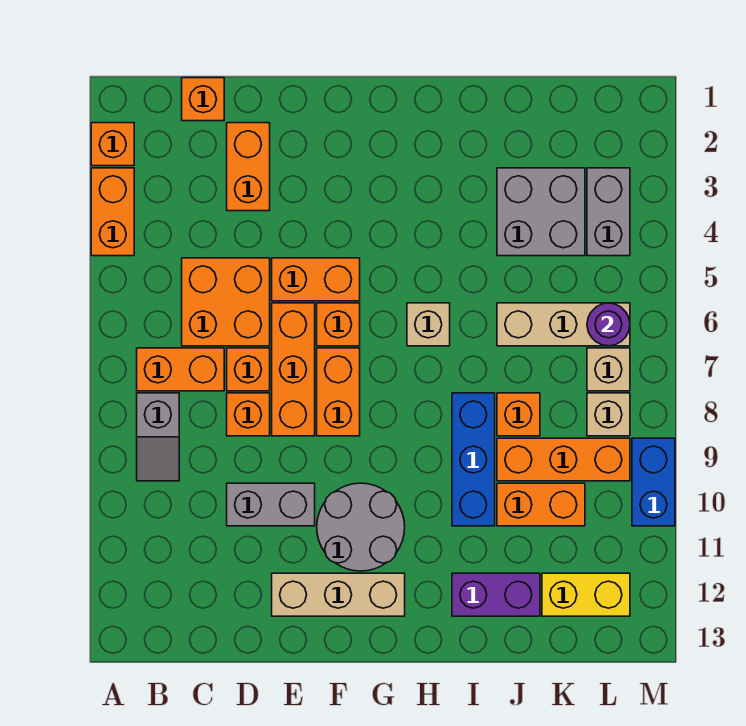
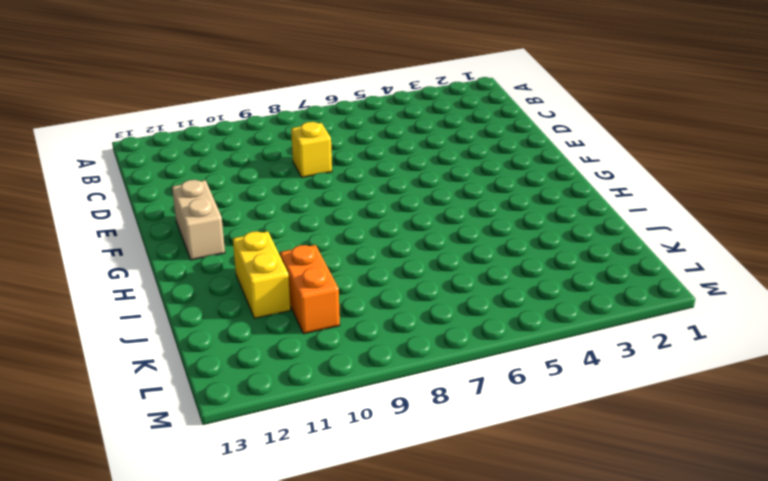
yellow 1x1 brick [291,122,332,178] -> orange 1x1 brick [227,393,270,436]
tan 1x2 brick [172,180,225,260] -> tan 1x3 brick [272,573,405,616]
yellow 1x2 brick [233,231,290,318] -> yellow 1x2 brick moved to [542,573,630,616]
none -> orange 1x1 brick [91,123,134,166]
none -> orange 1x2 brick [91,168,134,256]
none -> orange 1x2 brick [137,348,224,391]
none -> grey 1x2 slope [137,393,179,481]

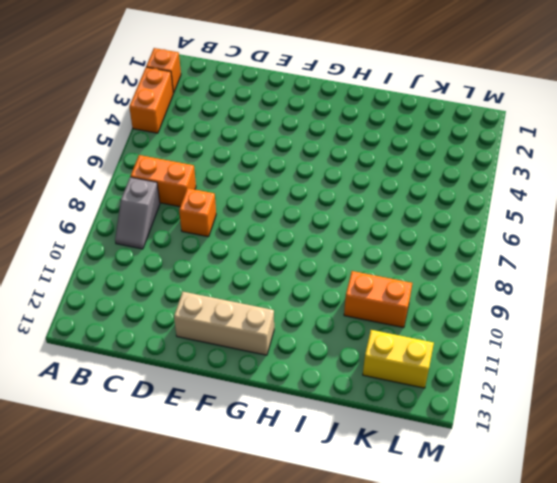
none -> orange 1x1 brick [182,78,224,121]
none -> orange 2x2 brick [182,258,270,346]
none -> orange 1x2 brick [227,123,270,211]
none -> orange 1x1 brick [227,348,270,391]

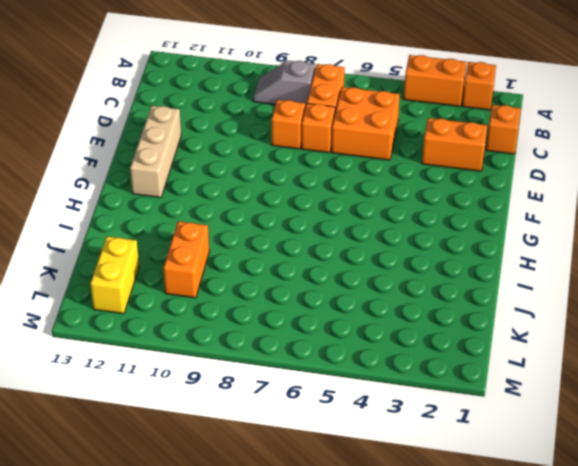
none -> grey 1x2 brick [227,483,315,526]
none -> orange 1x2 brick [272,258,360,301]
none -> orange 1x3 brick [272,303,315,436]
none -> orange 1x1 brick [317,303,360,346]

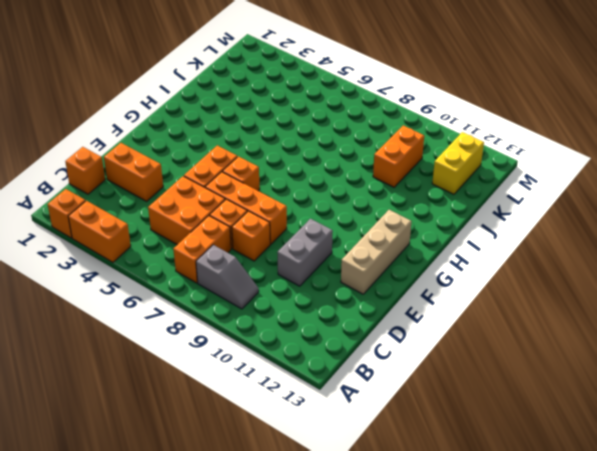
none -> orange 1x2 brick [317,348,360,436]
none -> grey 2x2 round brick [317,483,405,571]
none -> tan 1x1 brick [407,303,450,346]
none -> blue 1x3 brick [452,393,495,526]

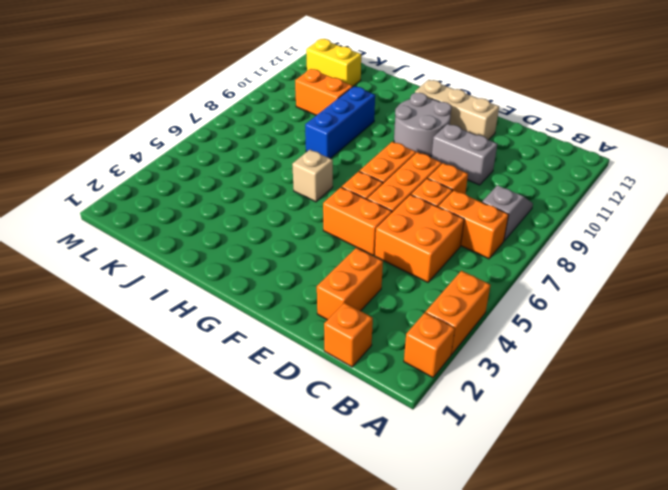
none -> purple 1x2 brick [452,573,540,616]
none -> grey 2x2 brick [497,168,585,256]
none -> tan 1x3 brick [497,303,630,346]
none -> orange 1x1 brick [497,393,540,436]

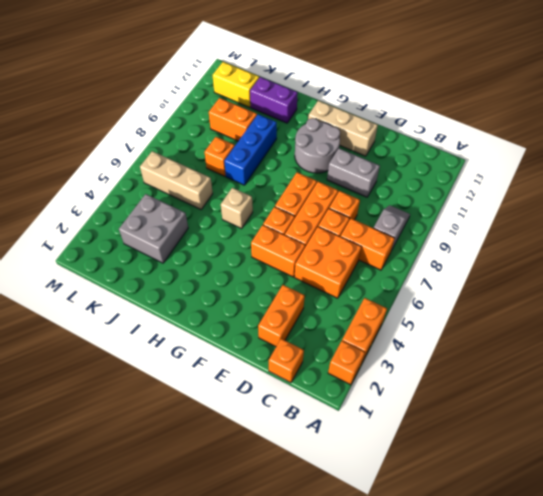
none -> orange 1x3 brick [497,438,630,481]
none -> grey 1x2 brick [587,168,630,256]
none -> tan 1x1 brick [587,348,630,391]
none -> tan 1x1 brick [587,393,630,436]

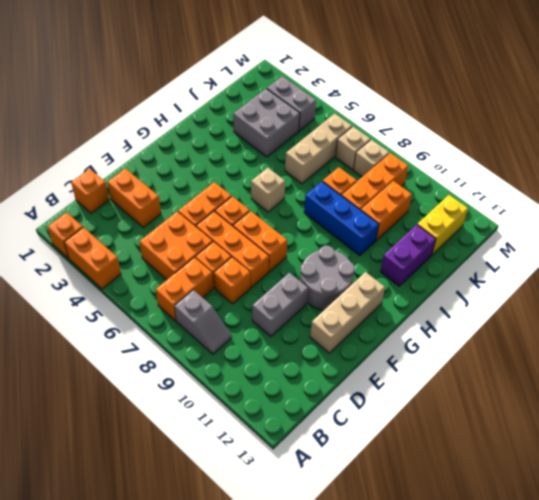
none -> blue 1x2 brick [632,438,675,526]
none -> purple 1x1 round brick [587,303,630,346]

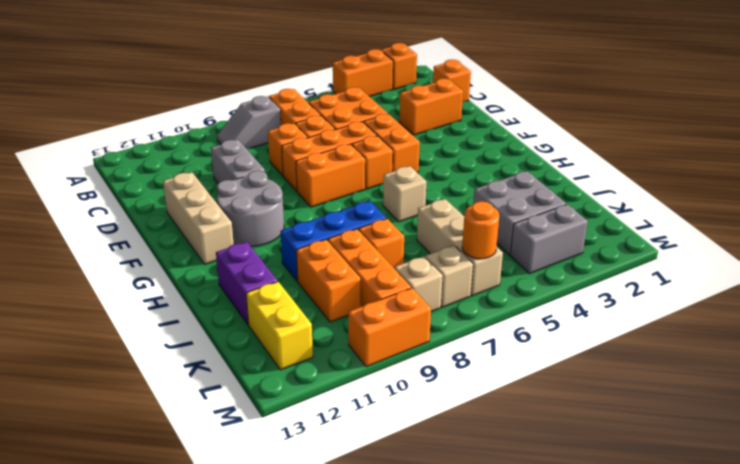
orange 1x1 round brick [462,201,499,259] -> purple 1x1 round brick [587,303,630,346]
orange 1x2 brick [348,288,431,367] -> blue 1x2 brick [632,438,675,526]

